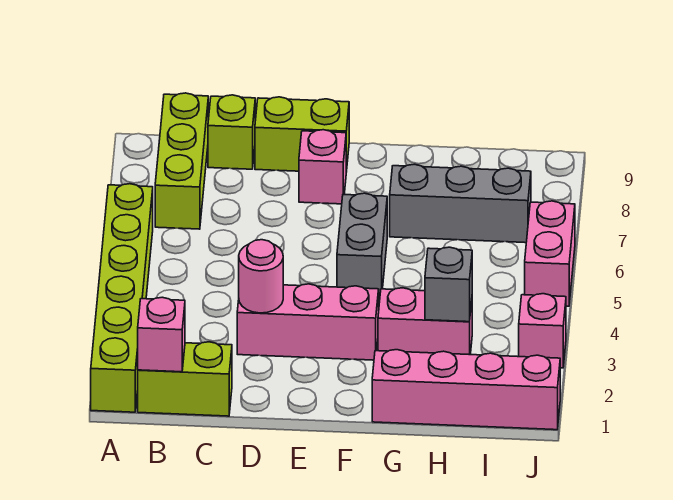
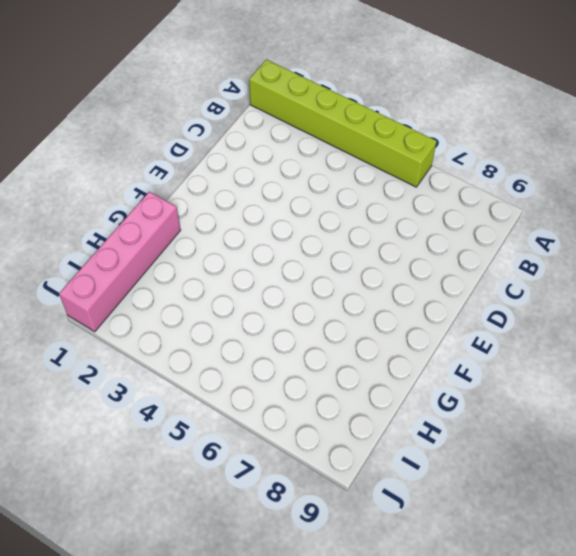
none -> lime 1x2 brick [138,342,232,416]
none -> lime 1x3 brick [155,93,208,229]
none -> lime 1x1 brick [208,95,255,169]

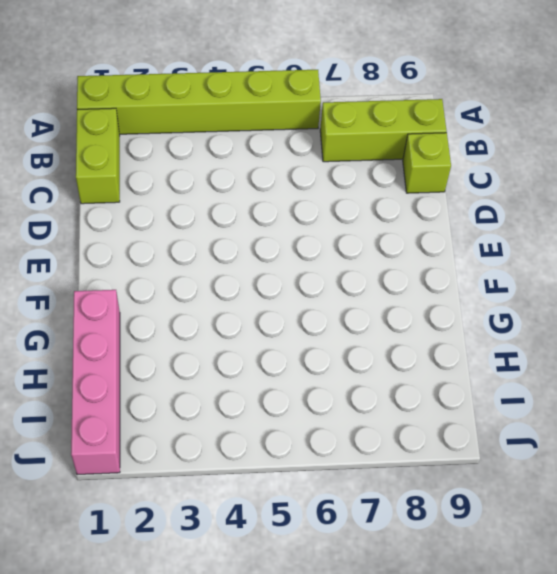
none -> pink 1x3 brick [237,284,379,360]
none -> lime 1x2 brick [255,97,349,172]
none -> pink 1x1 brick [299,130,346,204]

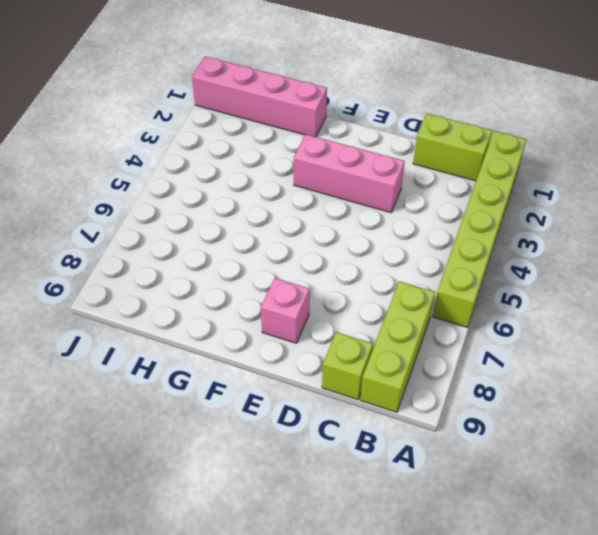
none -> lime 1x2 brick [255,97,349,172]
none -> grey 1x2 brick [337,193,387,299]
none -> pink 1x2 brick [378,288,472,355]

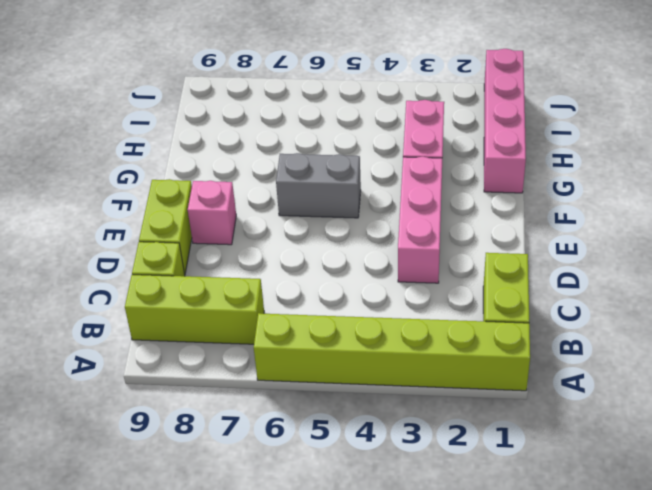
none -> grey 1x3 brick [390,164,531,243]
none -> pink 1x1 brick [519,294,566,368]
none -> pink 1x2 brick [525,201,575,306]

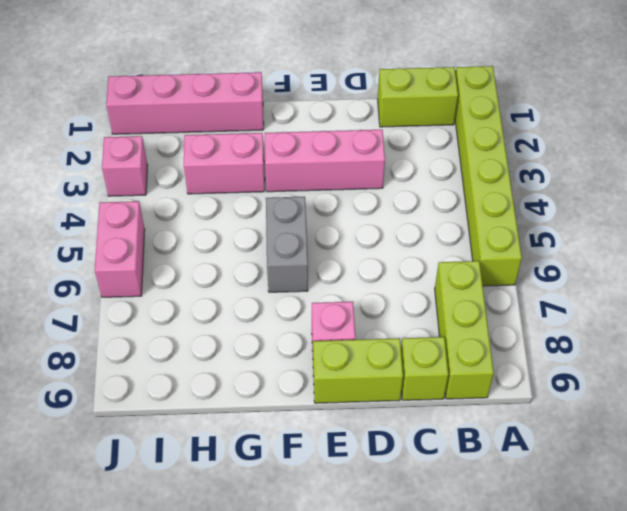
none -> grey 1x3 brick [390,164,531,243]
none -> pink 1x1 brick [138,297,185,372]
none -> pink 1x1 round brick [239,240,283,313]

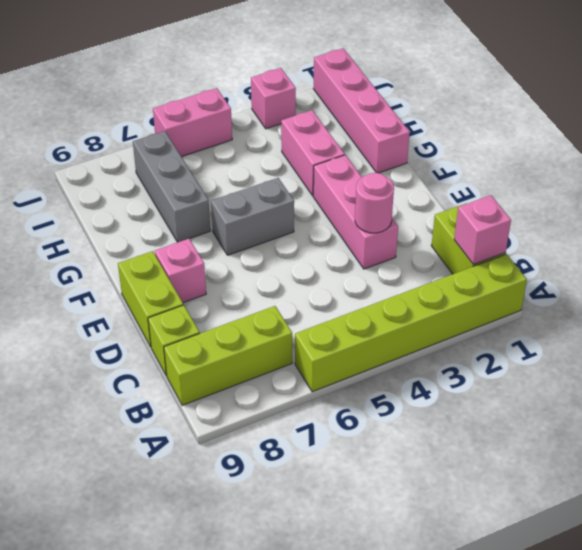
none -> grey 1x1 brick [425,247,472,322]

